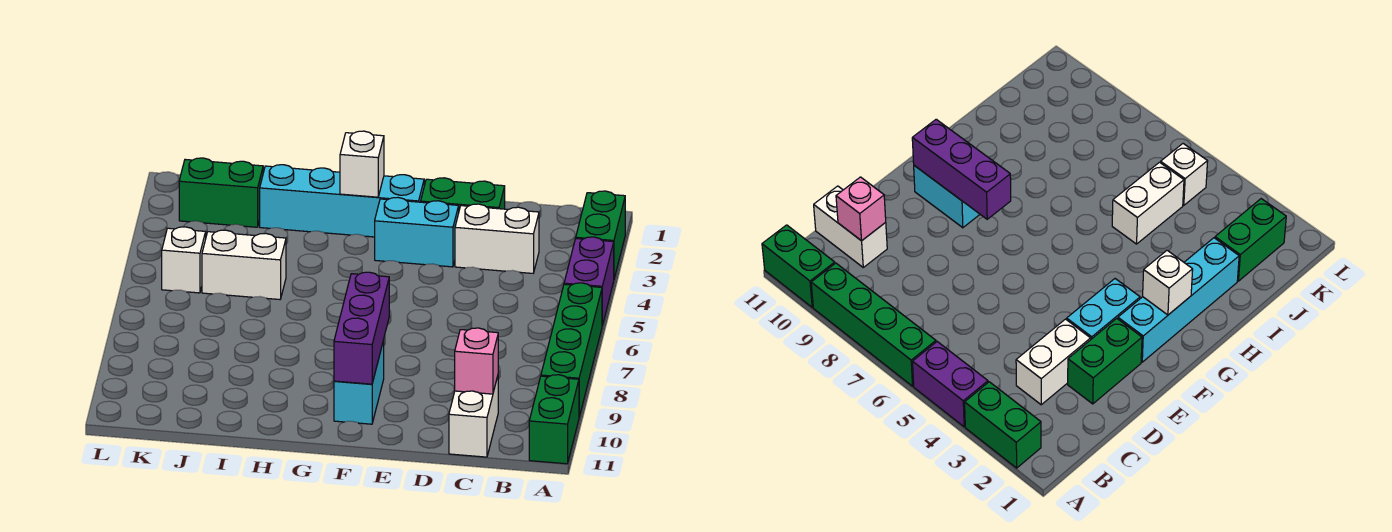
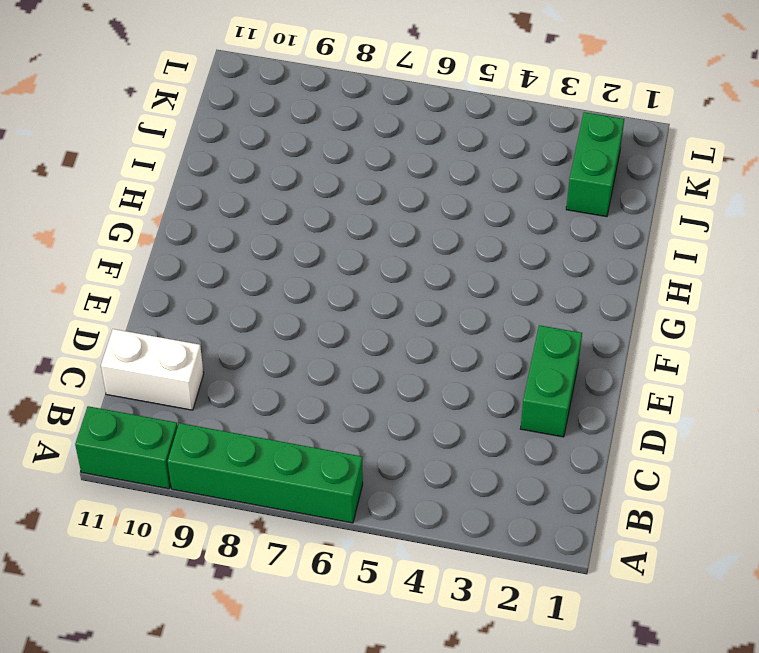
none -> green 1x2 brick [576,191,625,278]
none -> purple 1x2 brick [564,237,614,325]
none -> white 1x2 brick [455,204,539,273]

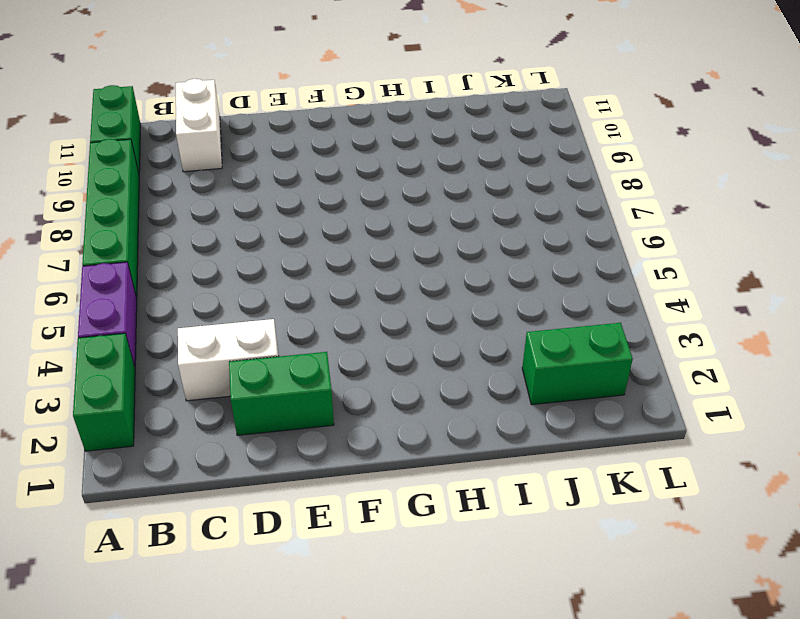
none -> cyan 1x2 brick [375,198,459,267]
none -> cyan 1x4 brick [260,165,424,237]
none -> cyan 1x2 brick [334,340,384,424]

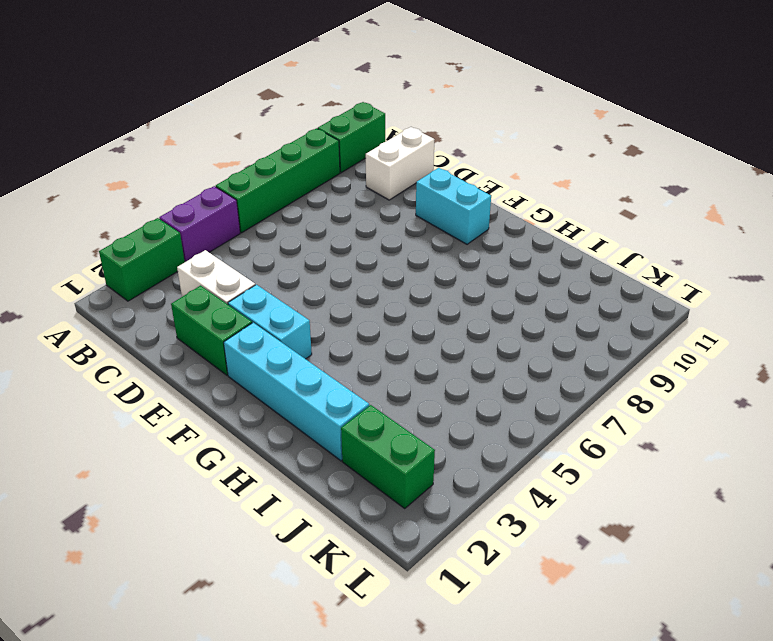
cyan 1x2 brick [416,168,491,244] -> cyan 1x2 brick turned to [334,340,384,424]
none -> white 1x2 brick [202,230,286,299]
none -> white 1x1 brick [162,227,206,293]
none -> pink 1x1 brick [455,328,498,394]

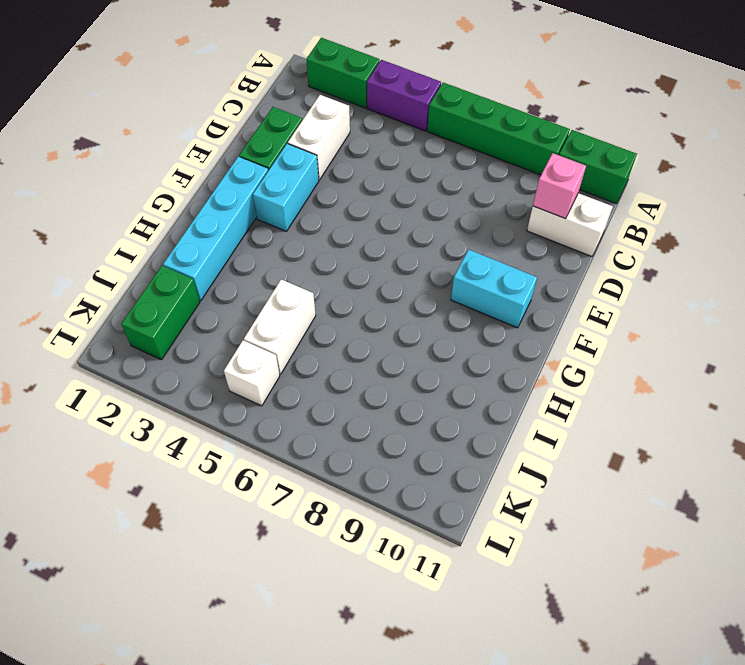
none -> purple 1x3 brick [334,272,389,384]
none -> white 1x1 brick [340,131,384,197]

